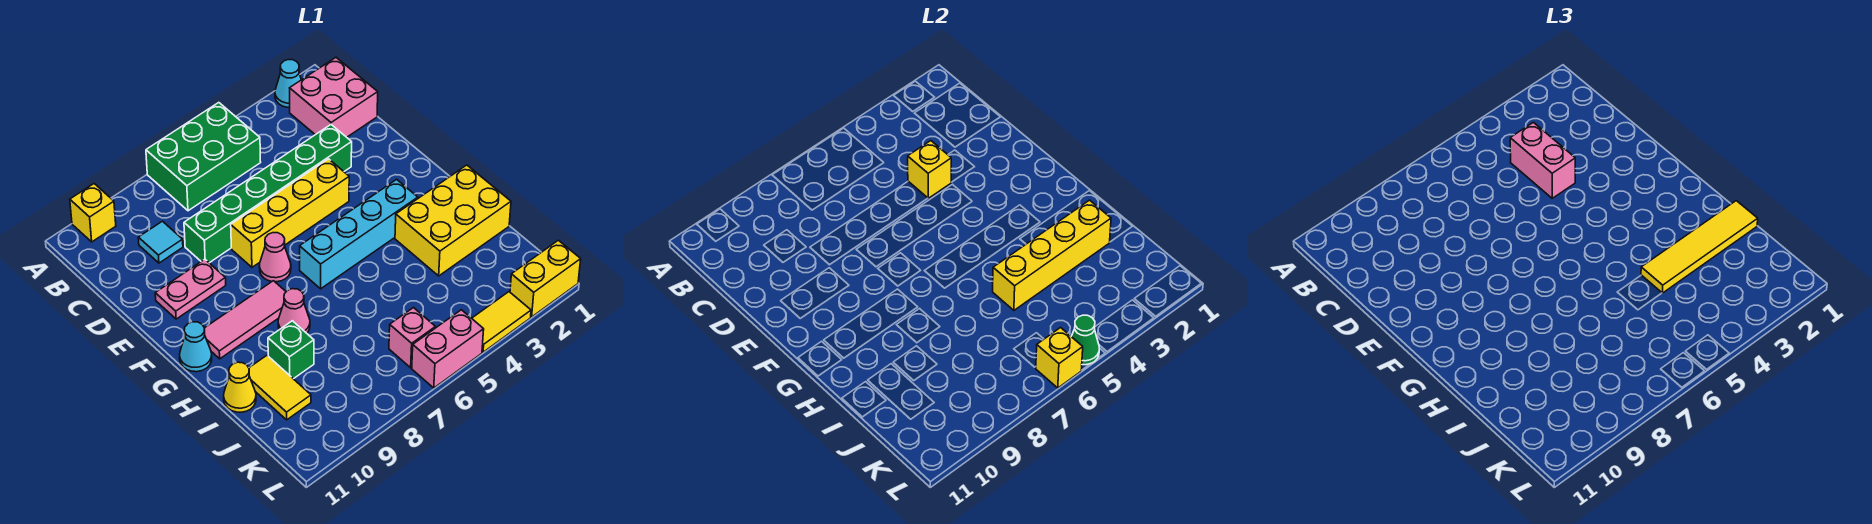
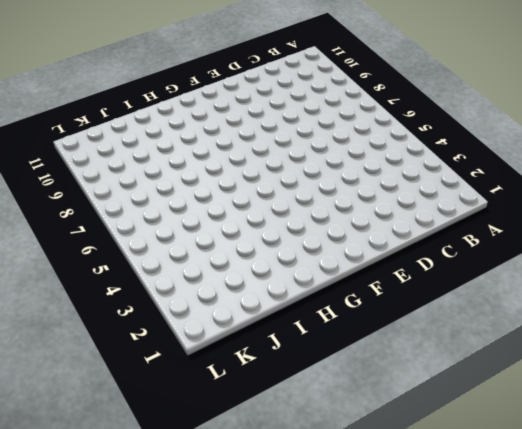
none -> cyan 1x1 cone [275,60,301,108]
none -> green 2x3 brick [146,103,261,211]
none -> yellow 1x1 brick [70,184,116,242]

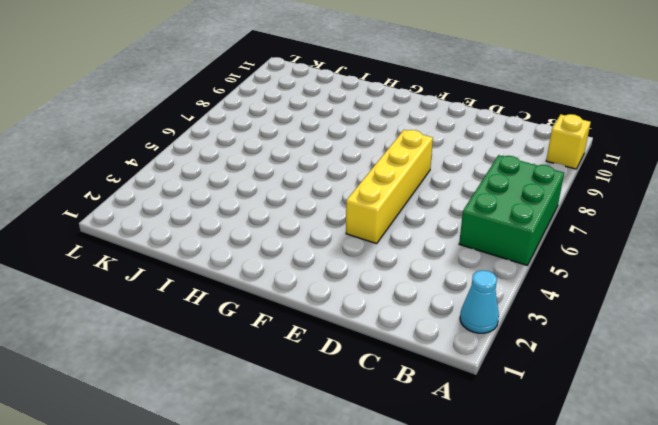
none -> pink 2x2 brick [290,58,378,137]
none -> cyan 1x1 tile [138,221,183,263]
none -> green 1x6 brick [184,125,352,263]

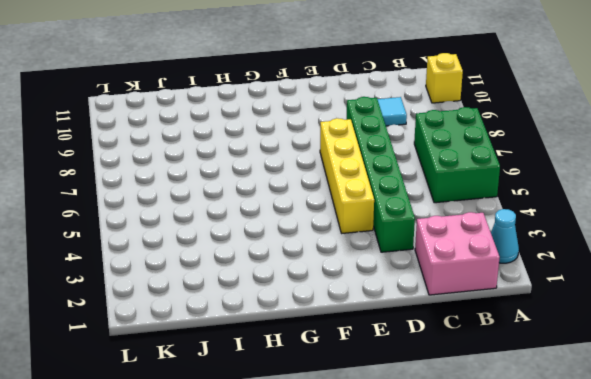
none -> pink 1x2 plate [155,259,226,319]
none -> pink 1x1 cone [259,233,291,282]
none -> cyan 1x4 brick [300,179,418,289]

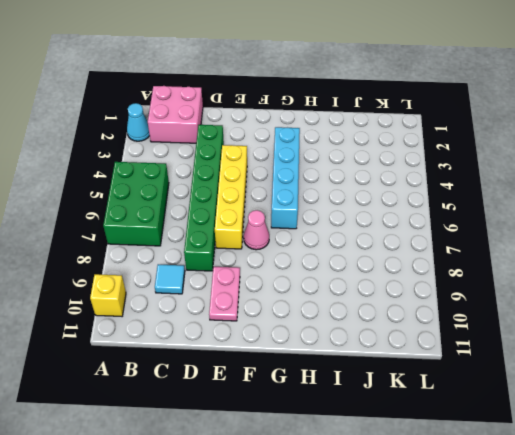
none -> pink 1x3 tile [205,281,286,359]
none -> cyan 1x1 cone [180,322,212,372]
none -> yellow 2x3 brick [395,165,511,276]

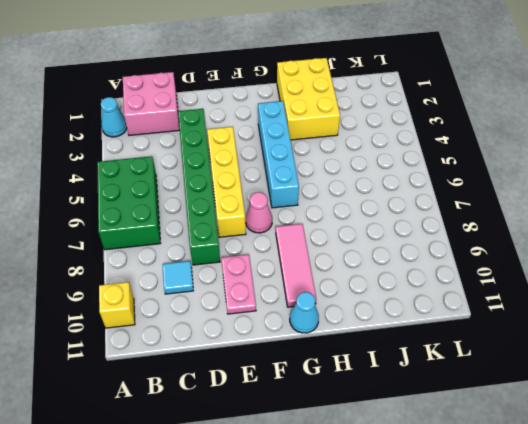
none -> pink 1x1 cone [278,289,310,333]
none -> green 1x1 brick [268,321,314,379]
none -> yellow 1x2 tile [249,356,311,420]

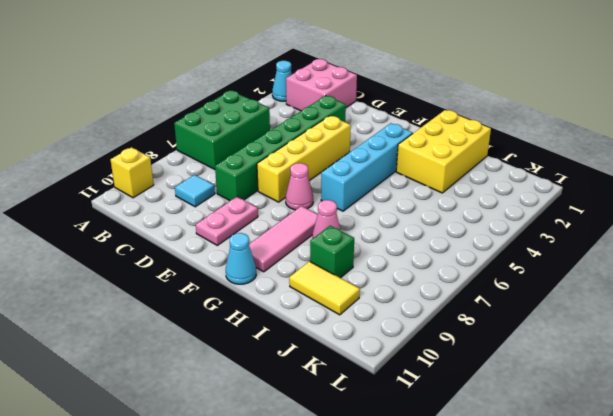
none -> yellow 1x1 cone [224,362,256,412]
none -> pink 1x1 brick [389,308,435,368]
none -> yellow 1x2 brick [510,240,581,317]

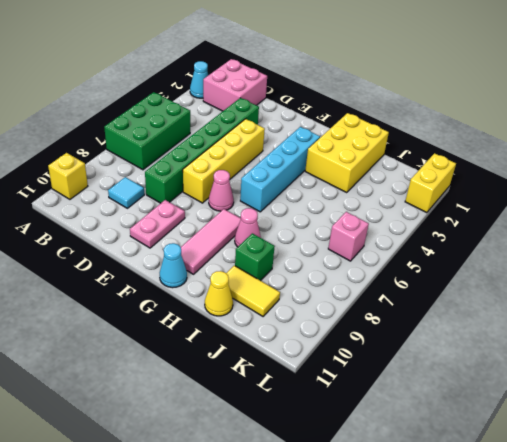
none -> yellow 1x2 tile [472,292,531,352]
none -> pink 1x2 brick [412,310,484,388]
none -> yellow 1x1 brick [908,141,951,198]

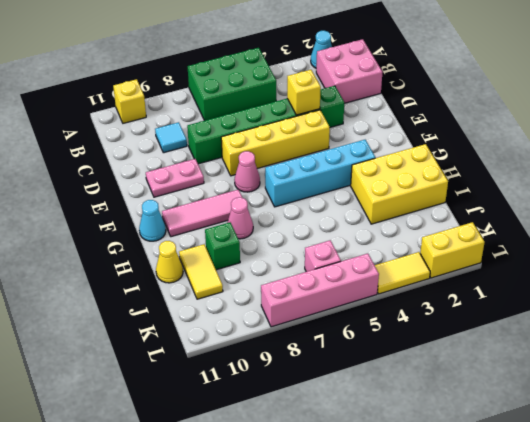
pink 1x4 brick [261,254,379,327] -> pink 1x2 brick [412,310,484,388]
none -> yellow 1x4 brick [993,200,1111,310]
none -> green 1x1 cone [1071,315,1099,365]
none -> yellow 1x1 brick [1036,328,1083,388]

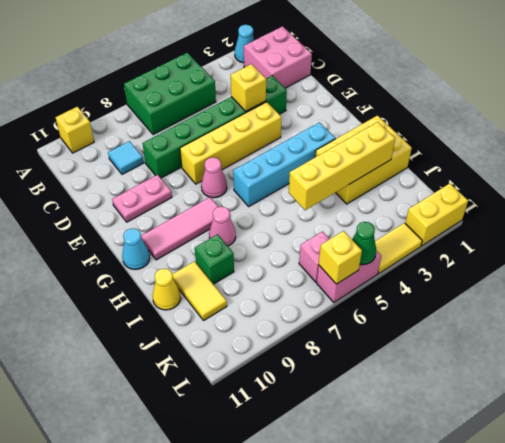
none -> pink 1x2 brick [1510,122,1575,198]
none -> yellow 1x4 tile [1641,201,1758,293]

